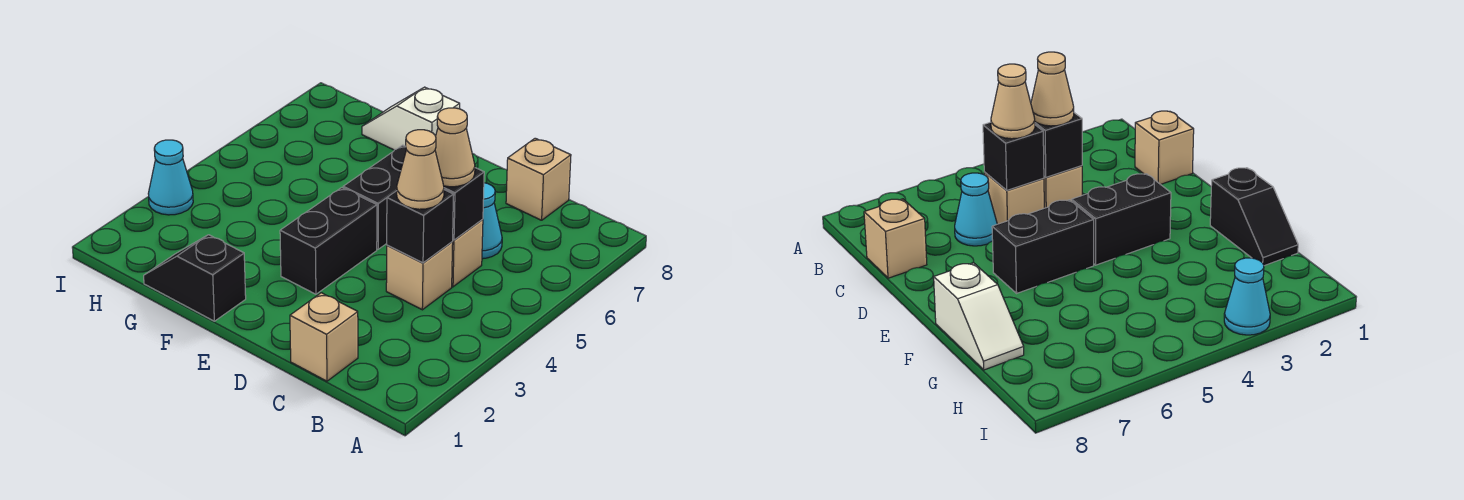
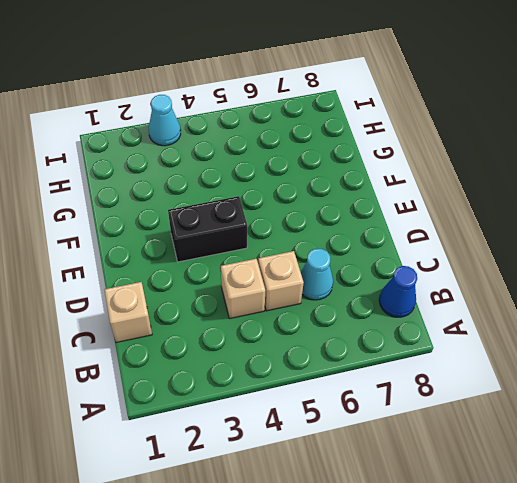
blue 1x1 cone [379,266,417,317] -> none
none -> tan 1x1 brick [506,138,571,220]
none -> black 1x2 brick [343,145,406,249]
none -> black 1x2 slope [144,235,246,321]

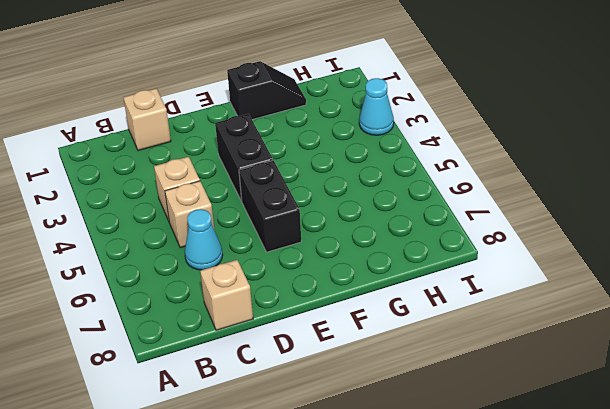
none -> white 1x2 slope [362,87,460,150]
none -> black 1x1 brick [387,190,454,263]
none -> black 1x1 brick [444,168,484,240]

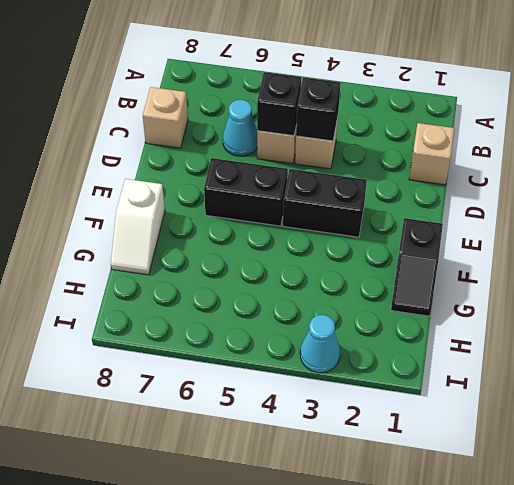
none -> tan 1x1 cone [397,130,444,209]
none -> tan 1x1 cone [435,108,475,187]

